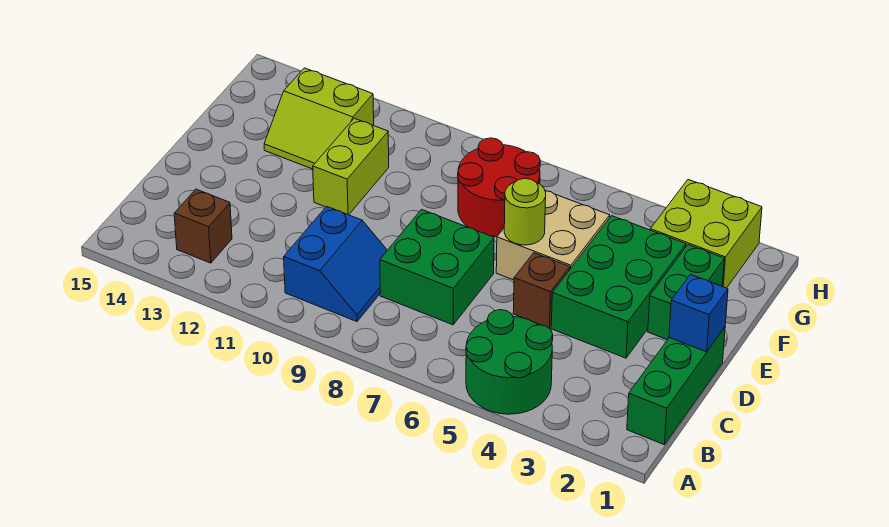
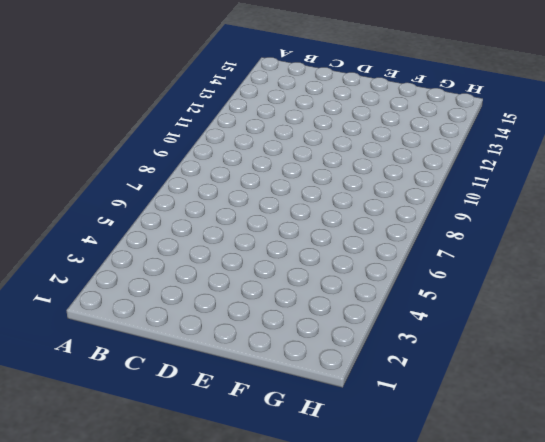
none -> green 2x2 round brick [466,310,553,414]
none -> green 1x3 brick [627,327,725,445]
none -> blue 2x2 slope [284,206,387,322]

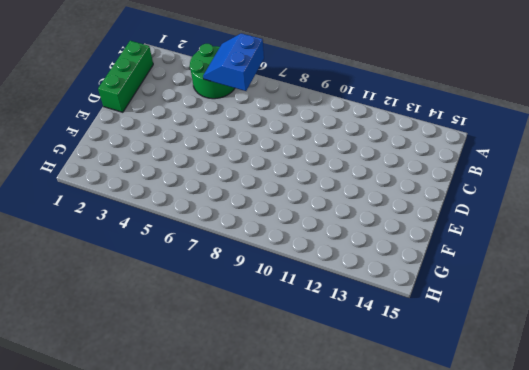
blue 2x2 slope [203,33,264,91] -> blue 2x2 slope moved to [284,206,387,322]
none -> brown 1x1 brick [174,189,232,263]
none -> green 2x2 brick [380,210,494,325]
none -> green 2x3 brick [551,216,686,358]

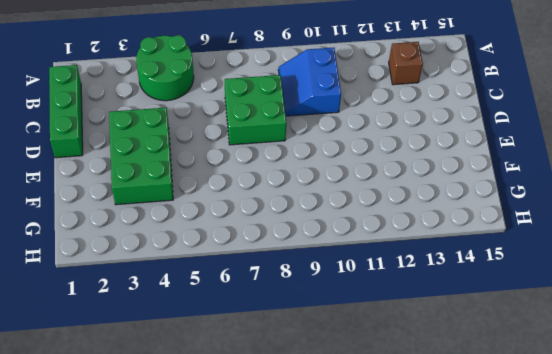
none -> brown 1x1 brick [513,253,570,328]
none -> green 1x2 brick [648,245,724,340]
none -> tan 2x2 brick [496,191,610,280]

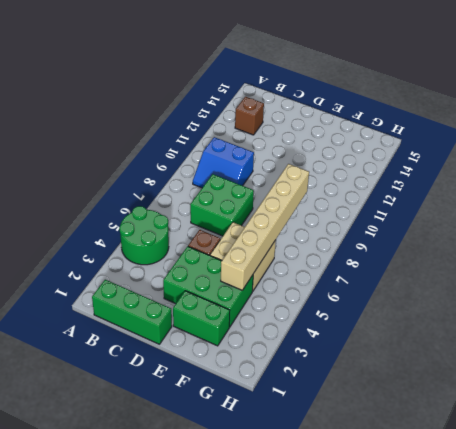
tan 1x6 brick [221,164,309,290] -> none
none -> lime 1x2 brick [313,118,389,215]
none -> red 2x2 round brick [458,138,540,237]
none -> lime 2x2 slope [264,68,374,169]

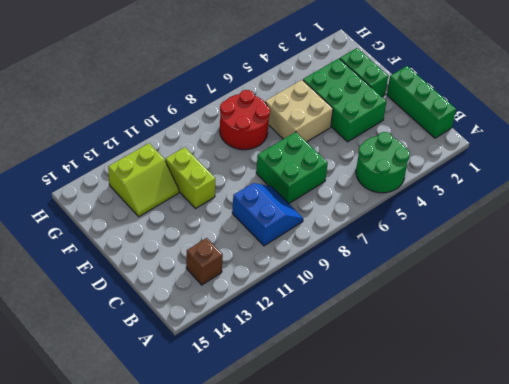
none -> brown 1x1 brick [513,253,570,328]
none -> lime 2x2 brick [650,180,762,288]
none -> blue 1x1 brick [669,275,728,352]

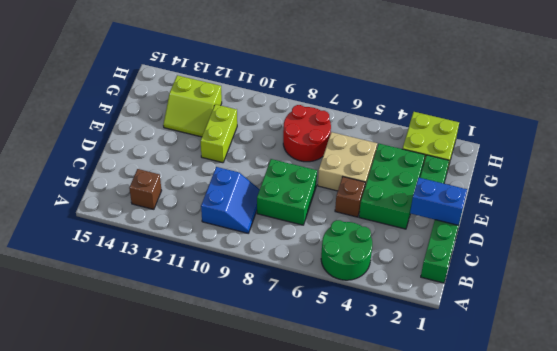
blue 1x2 brick [410,177,467,225] -> blue 1x1 brick [669,275,728,352]
none -> lime 1x1 round brick [504,178,546,245]

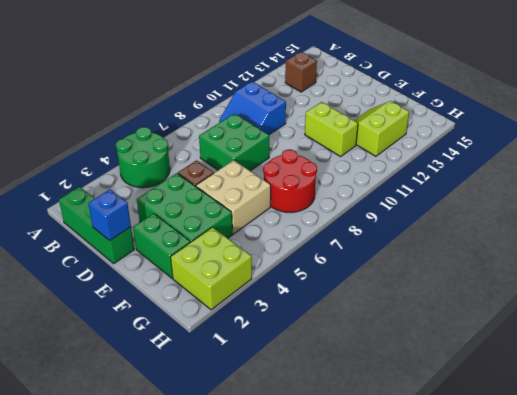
none -> lime 1x1 round brick [504,178,546,245]

